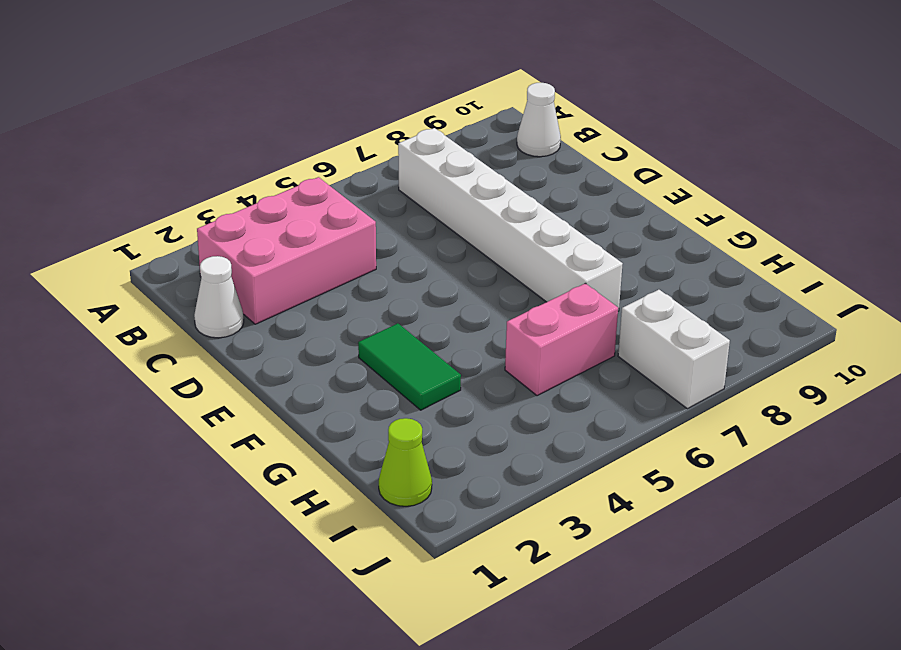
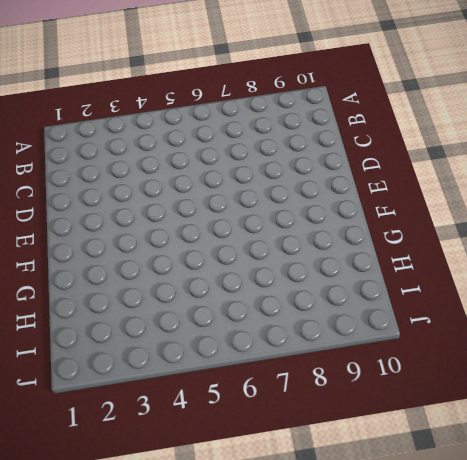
none -> pink 2x3 brick [197,177,376,324]
none -> white 1x6 brick [398,128,623,311]

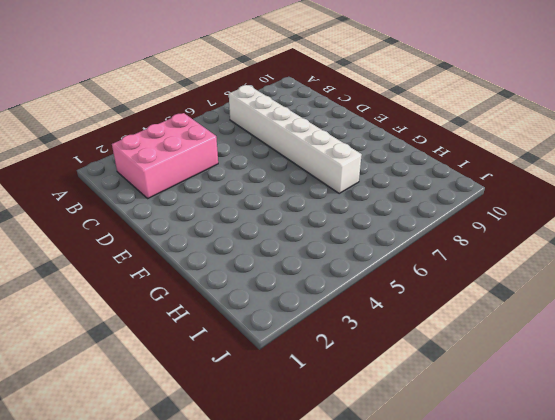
none -> white 1x1 cone [517,83,561,157]
none -> white 1x1 cone [194,256,244,338]

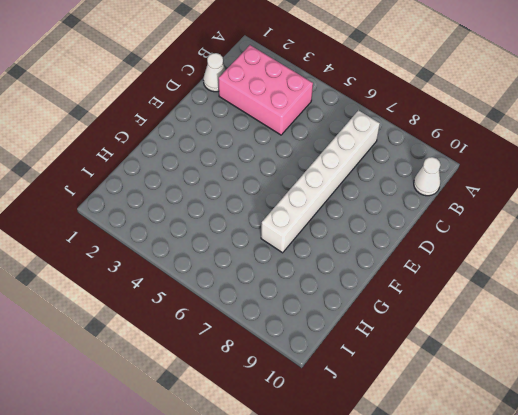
none -> green 1x2 tile [358,323,461,410]
none -> pink 1x2 brick [505,283,618,396]

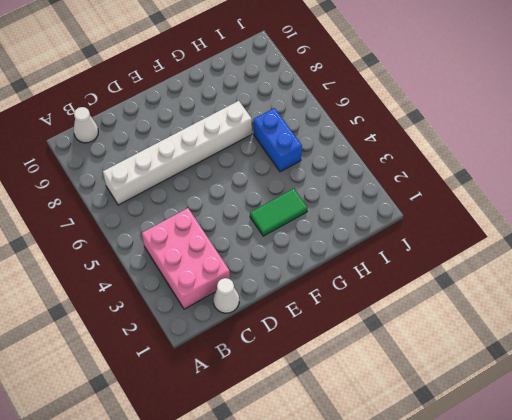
blue 1x2 brick [254,108,302,172] -> pink 1x2 brick [505,283,618,396]
none -> lime 1x1 cone [379,418,432,506]
none -> white 1x2 brick [618,290,730,409]

